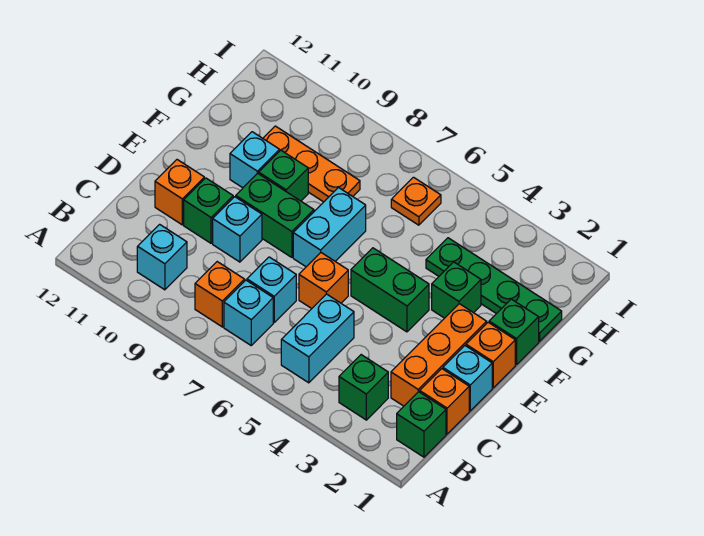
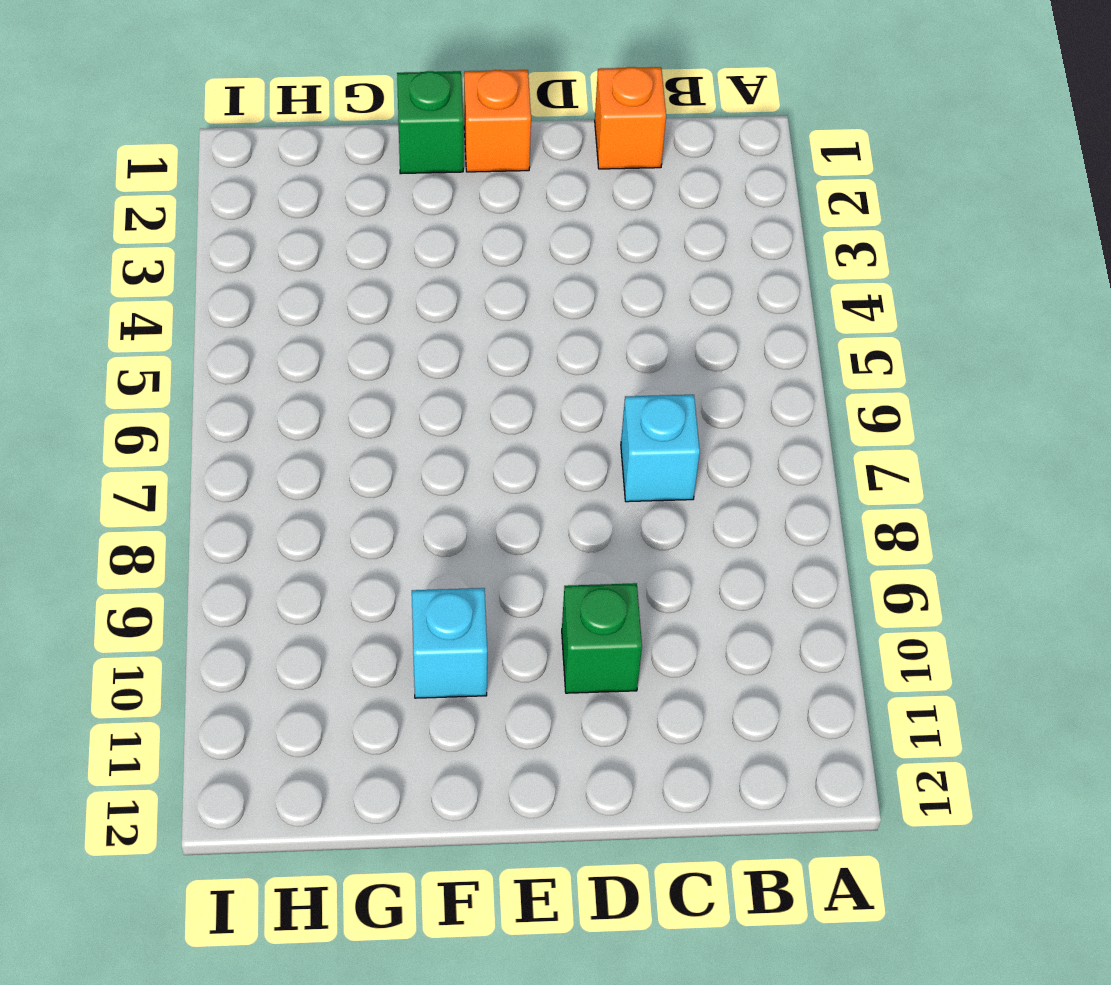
none -> green 1x1 brick [397,392,446,457]
none -> green 1x1 brick [339,355,388,420]
none -> cyan 1x2 brick [281,294,354,383]

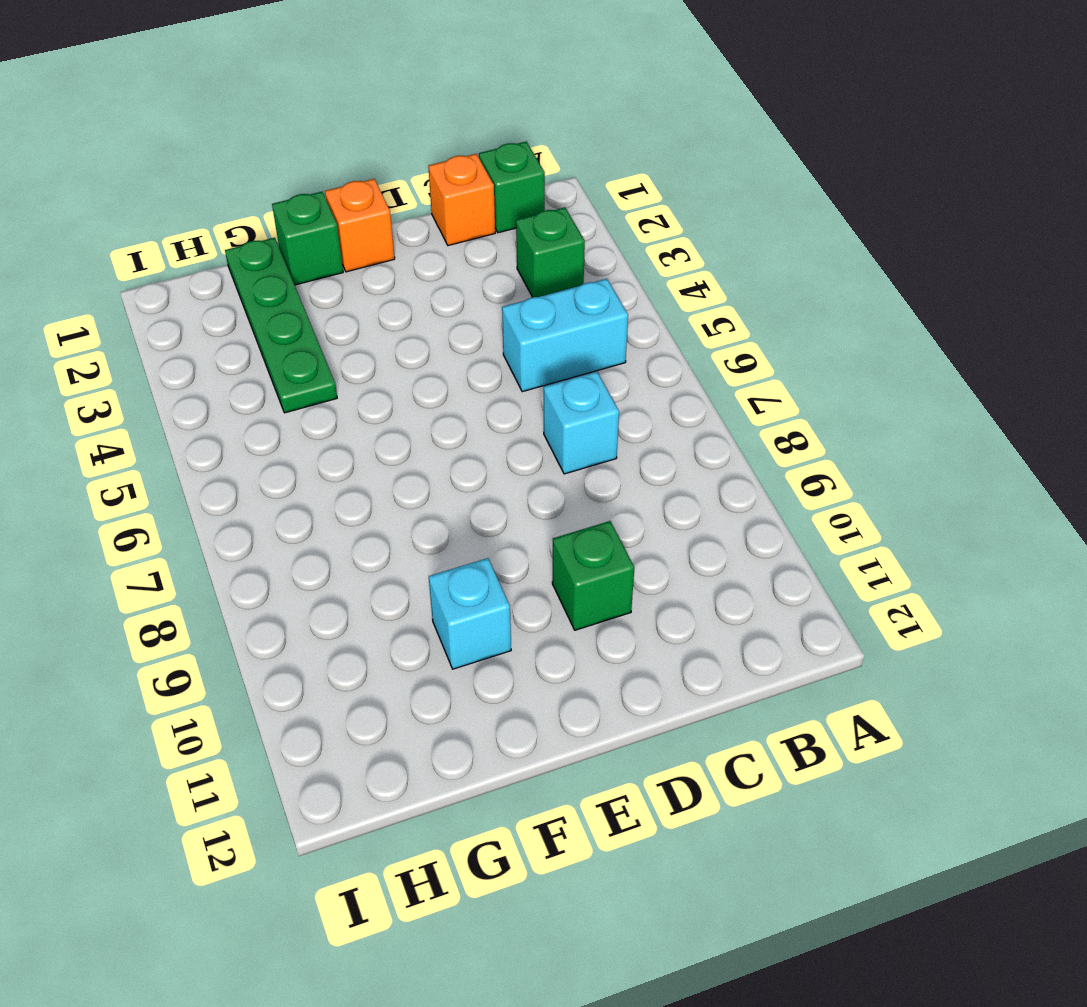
none -> cyan 1x1 brick [224,280,273,345]
none -> orange 1x1 brick [195,262,245,327]
none -> cyan 1x1 brick [137,224,187,290]

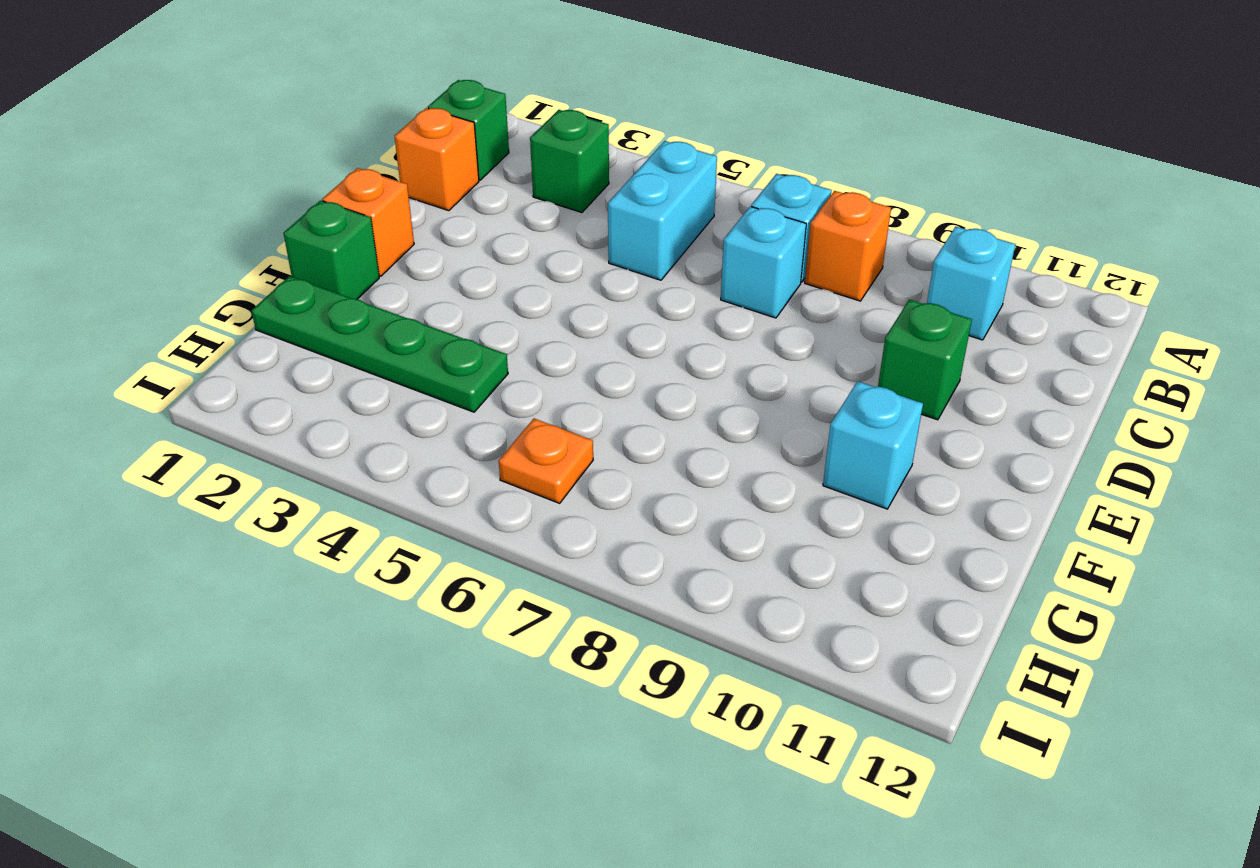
none -> orange 1x3 brick [391,304,487,406]
none -> cyan 1x1 brick [443,346,492,411]
none -> orange 1x1 brick [299,253,348,309]

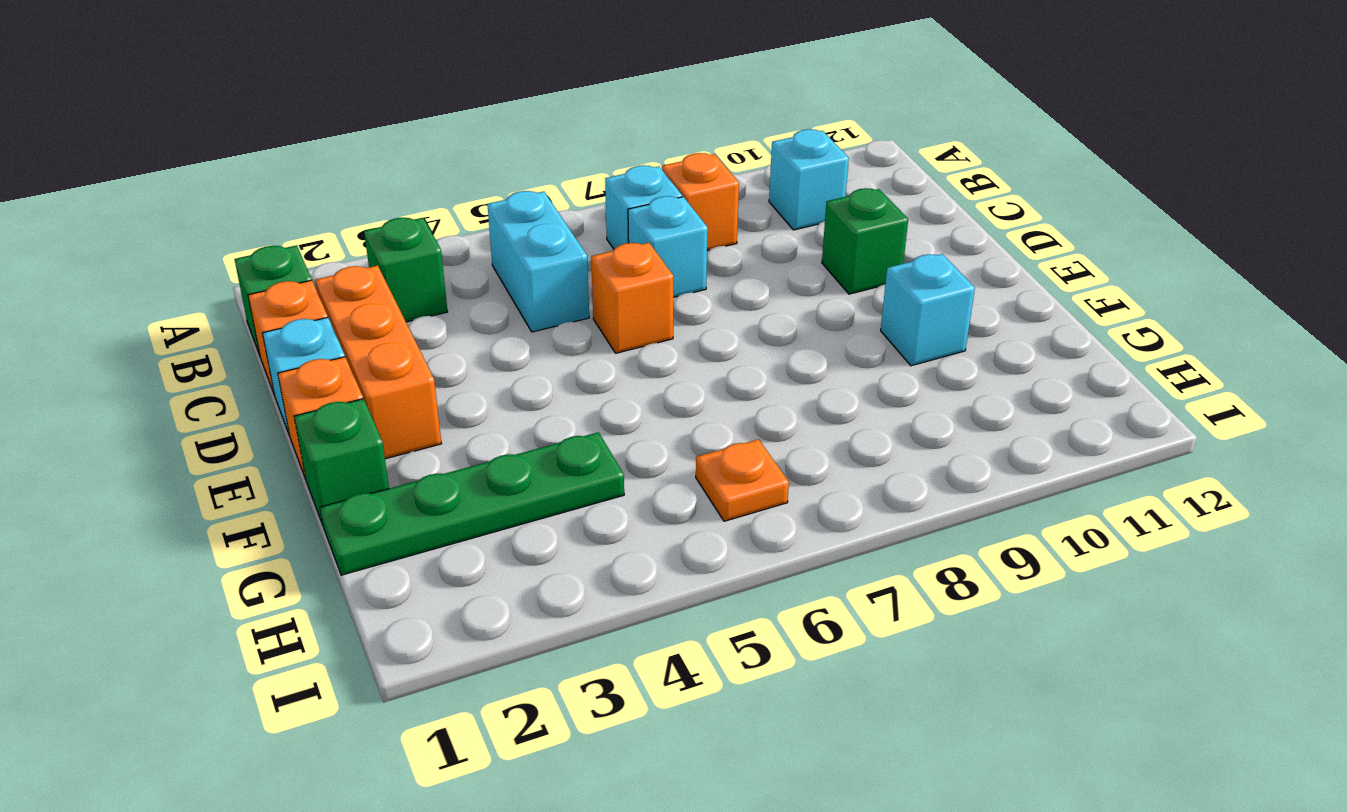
none -> cyan 1x1 brick [213,197,262,262]
none -> orange 1x1 brick [155,160,204,225]
none -> green 1x2 brick [351,248,429,332]

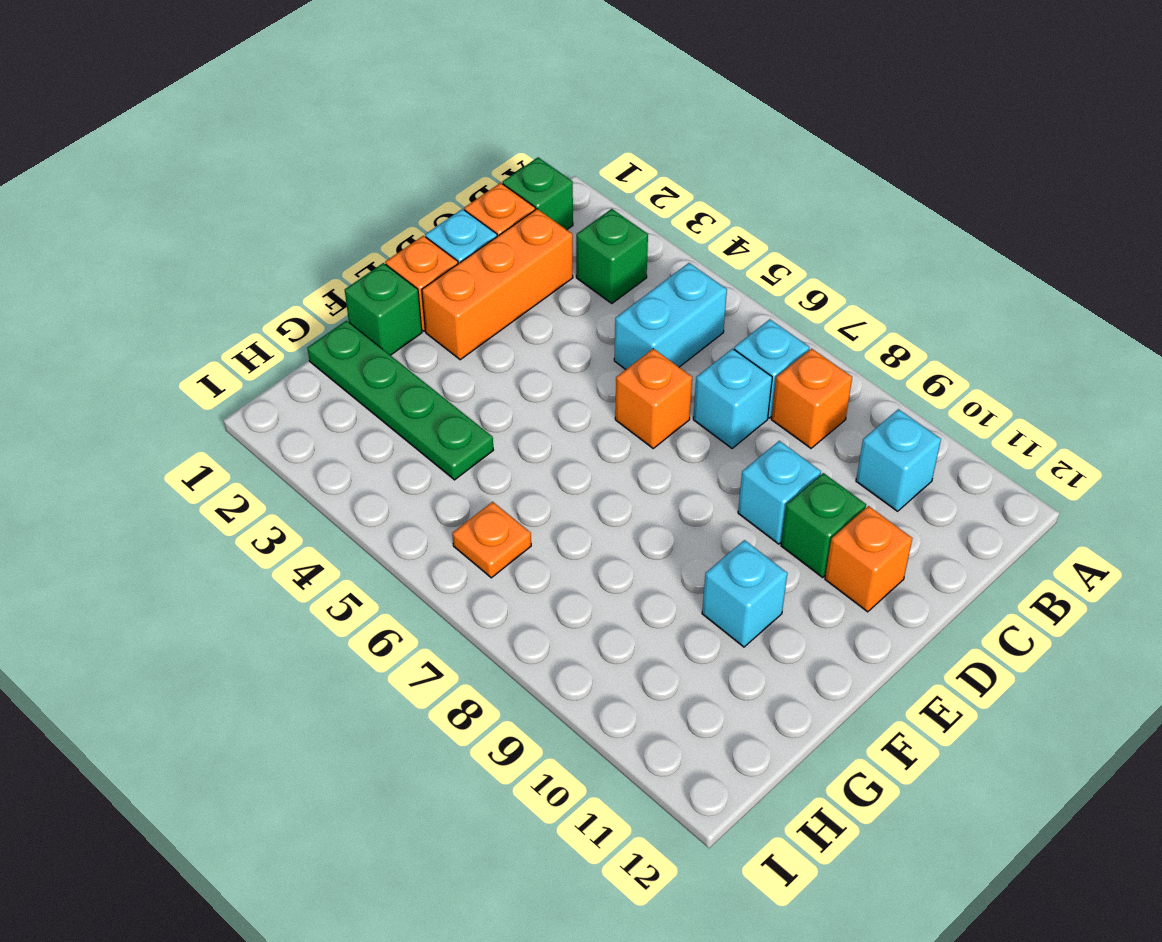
none -> green 1x2 brick [351,248,429,332]
none -> cyan 1x2 brick [293,188,366,267]
none -> green 1x2 brick [236,173,314,257]

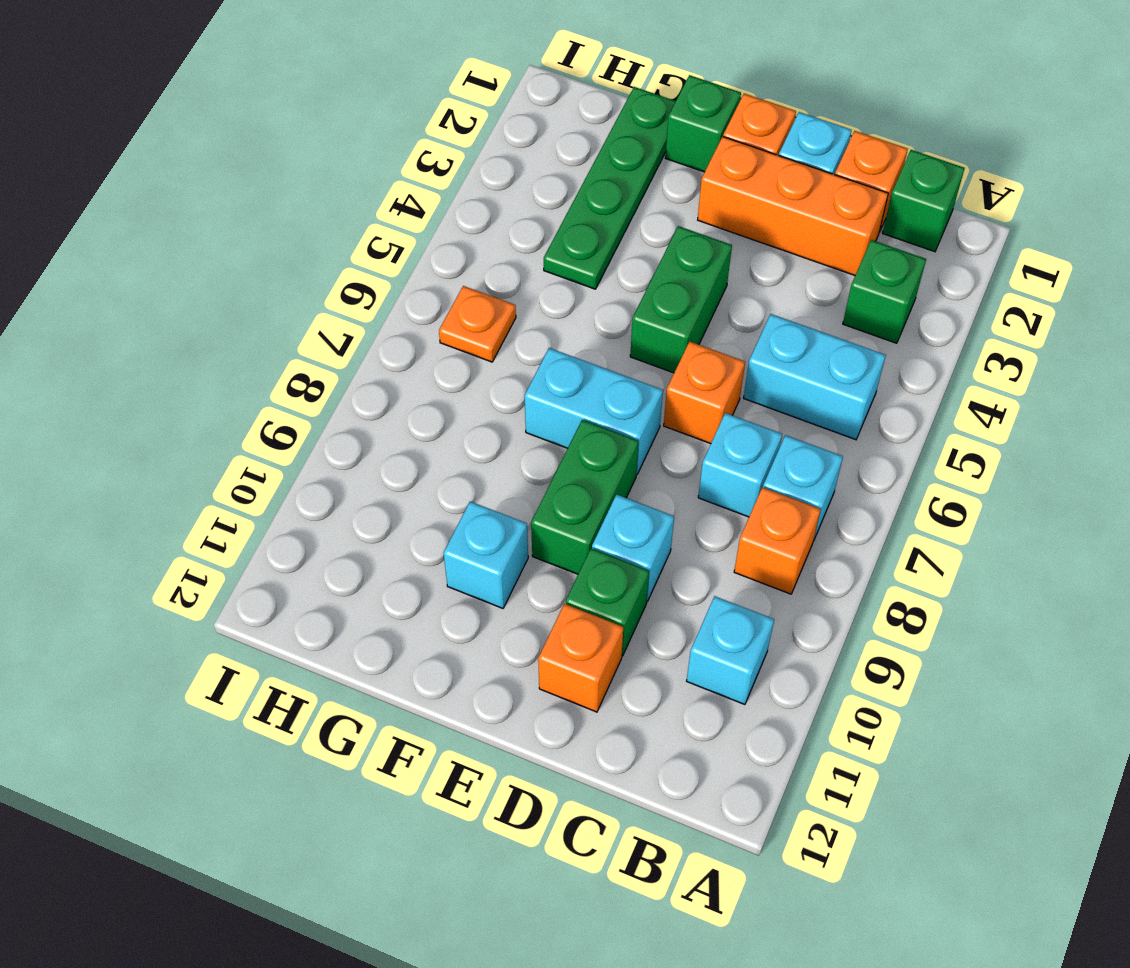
none -> green 1x1 brick [432,262,481,318]
none -> green 1x1 brick [259,150,308,201]
none -> orange 1x3 plate [263,126,360,202]

